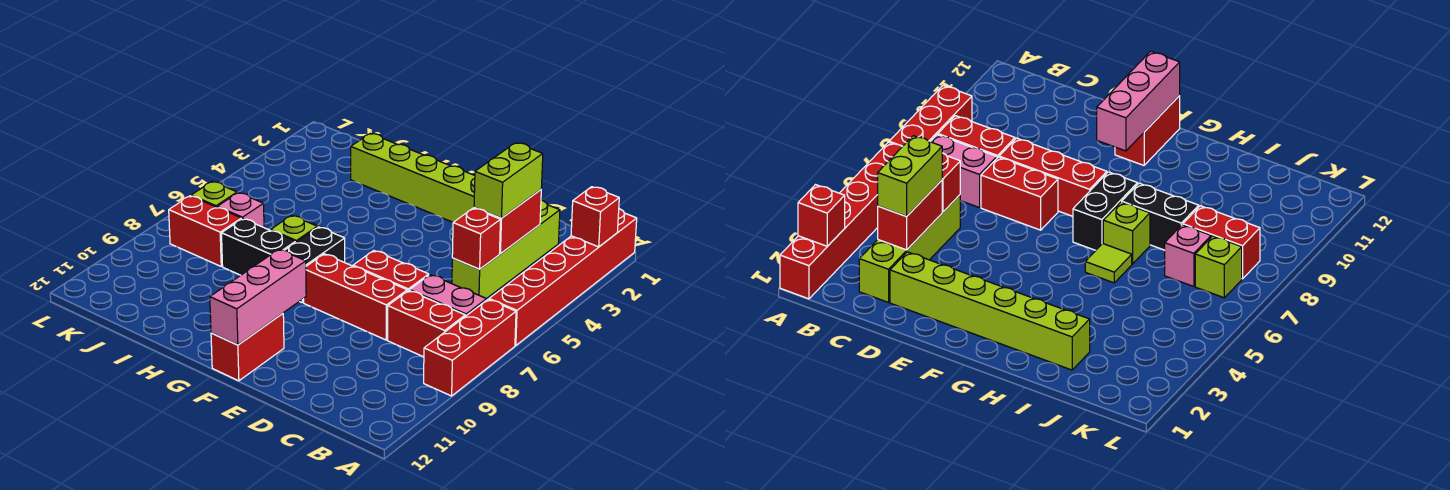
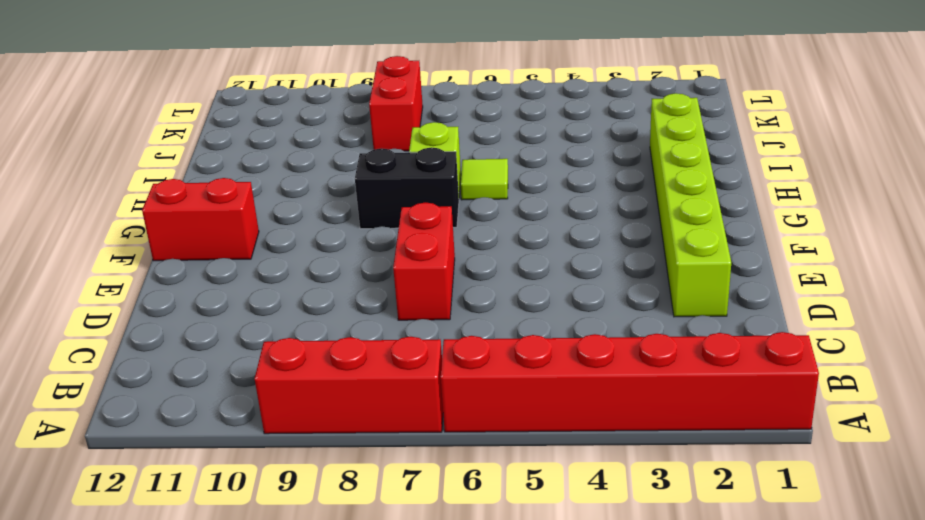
none -> pink 1x2 brick [410,275,487,316]
none -> red 1x2 brick [388,290,465,357]
none -> lime 1x4 brick [452,200,560,299]

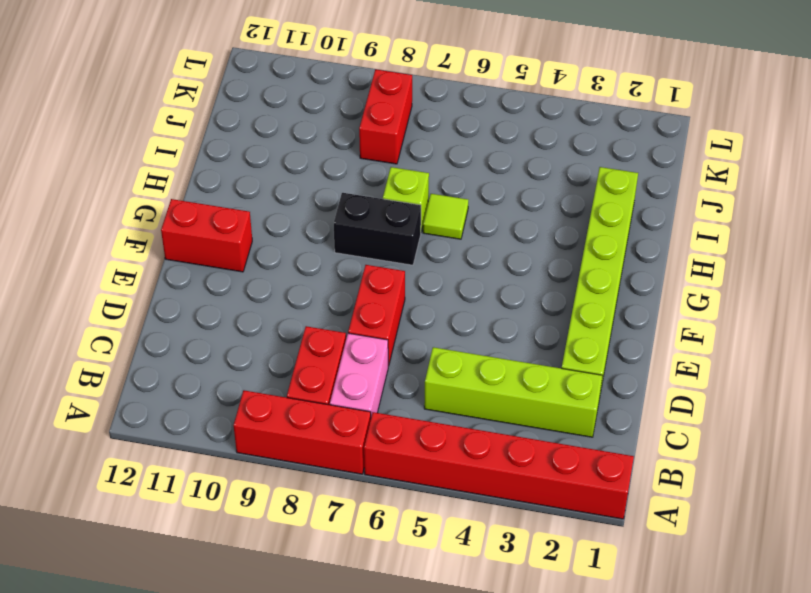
none -> red 1x3 brick [304,254,407,340]
none -> black 1x2 brick [222,219,295,275]
none -> pink 1x1 brick [217,193,264,227]

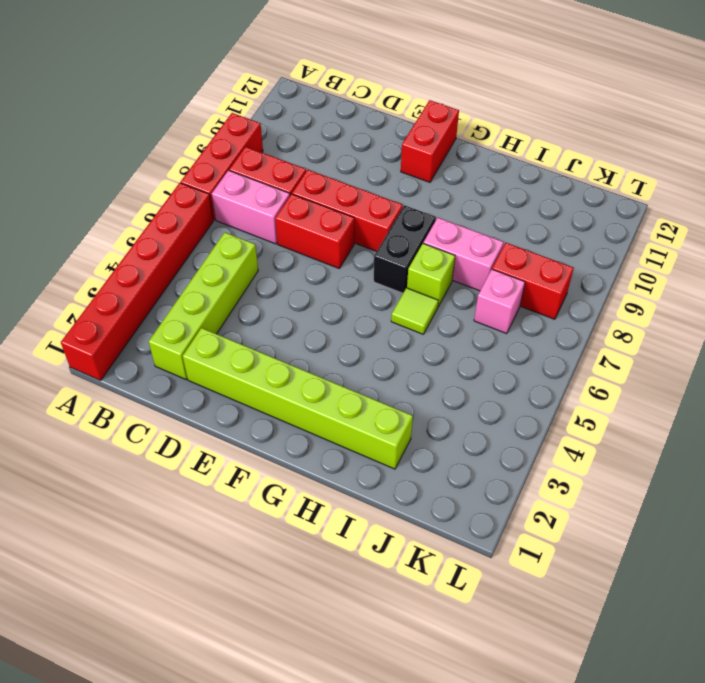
pink 1x2 brick [423,218,504,291] -> black 1x2 brick [222,219,295,275]
none -> lime 1x1 brick [191,181,237,207]
none -> red 1x1 brick [571,187,619,247]
none -> red 1x2 brick [474,190,541,254]

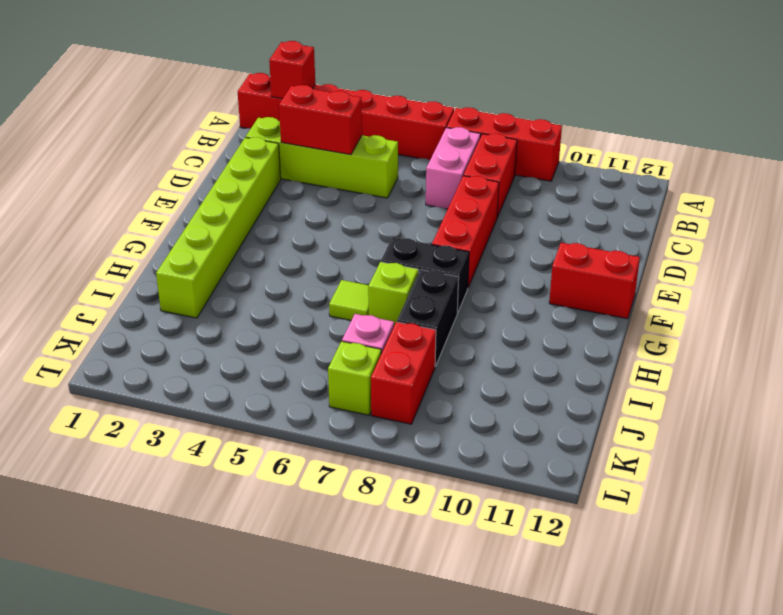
none -> red 1x2 brick [353,251,429,291]
none -> red 1x1 brick [452,208,500,269]
none -> pink 1x3 brick [210,249,306,345]

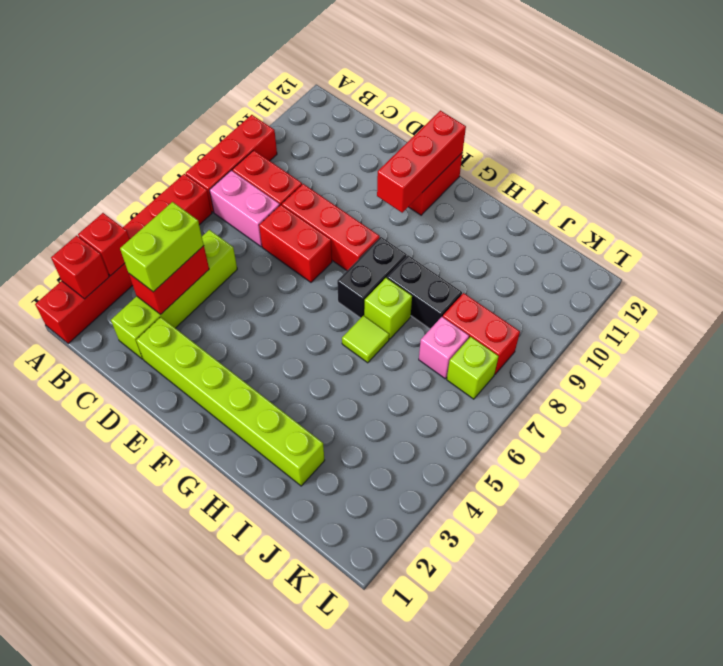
red 1x1 brick [78,213,130,276] -> red 1x1 brick moved to [452,208,500,269]
red 1x3 brick [377,111,466,213] -> pink 1x3 brick [210,249,306,345]

